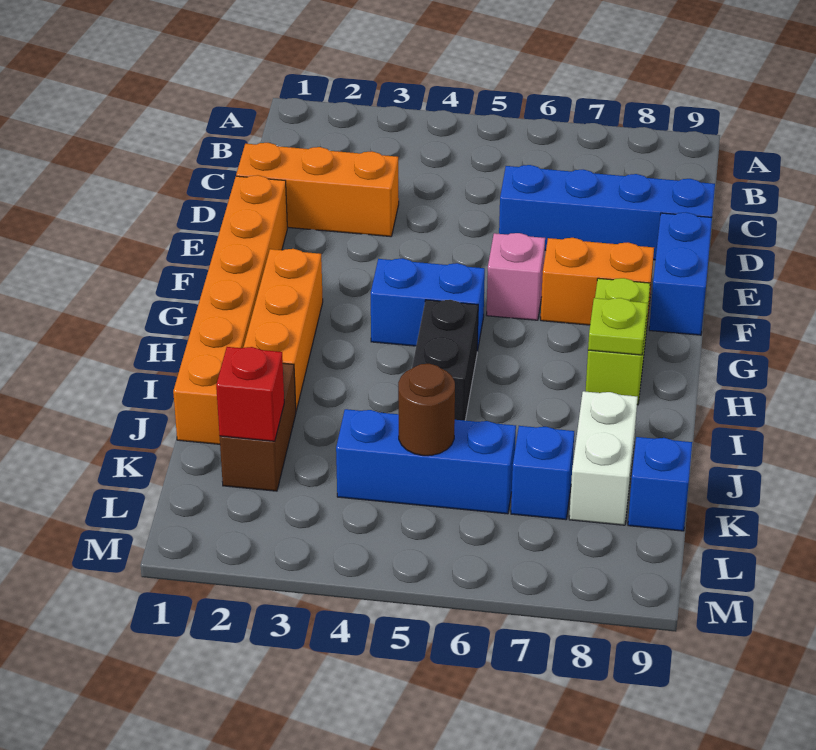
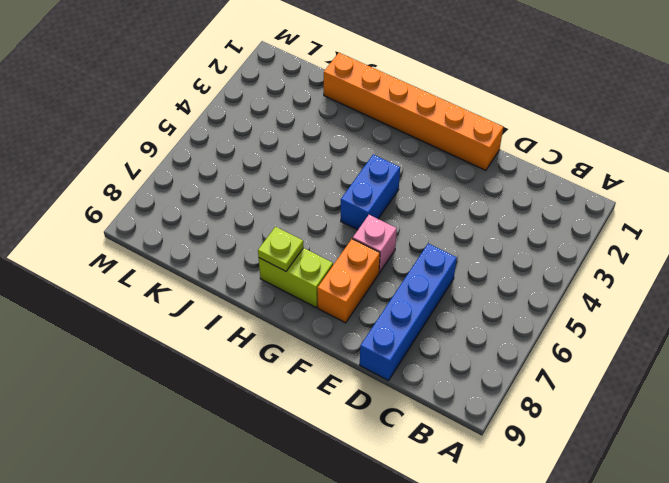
none -> orange 1x3 brick [236,143,399,237]
none -> blue 1x2 brick [649,212,712,335]
none -> orange 1x3 brick [243,249,323,411]

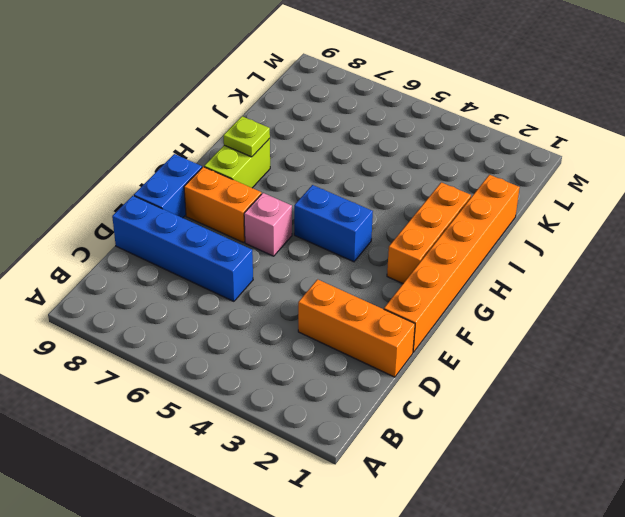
none -> black 1x2 brick [412,300,478,421]
none -> brown 1x2 brick [220,363,296,491]
none -> white 1x2 brick [569,391,638,525]

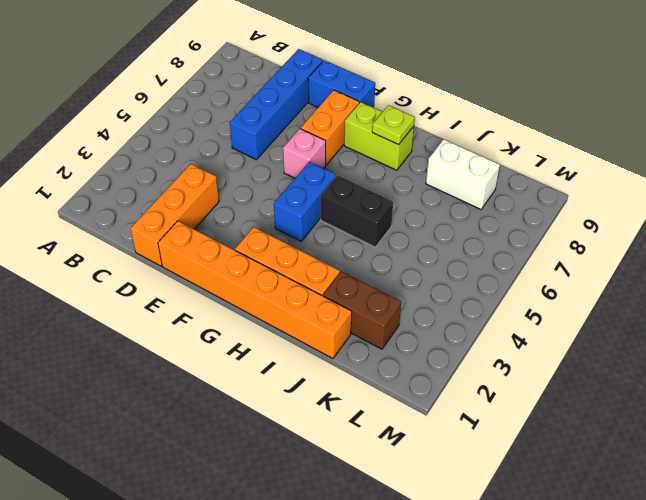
none -> blue 1x3 brick [336,409,516,514]
none -> blue 1x1 brick [511,426,574,520]
none -> blue 1x1 brick [628,437,692,531]

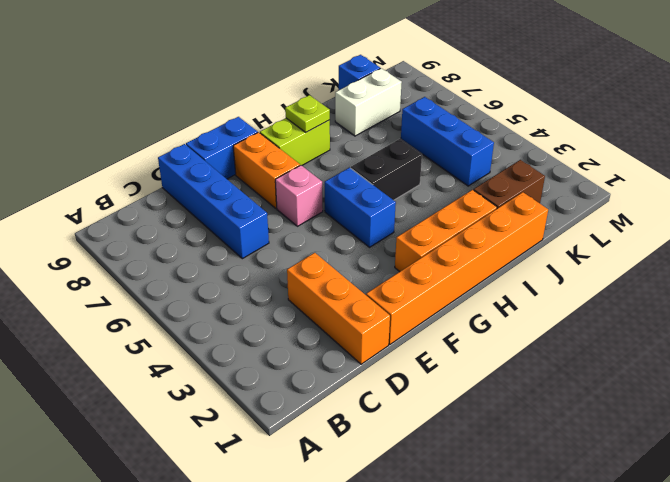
none -> blue 1x1 brick [511,426,574,520]
none -> red 1x1 brick [216,347,284,441]
none -> brown 1x1 round brick [398,364,455,456]

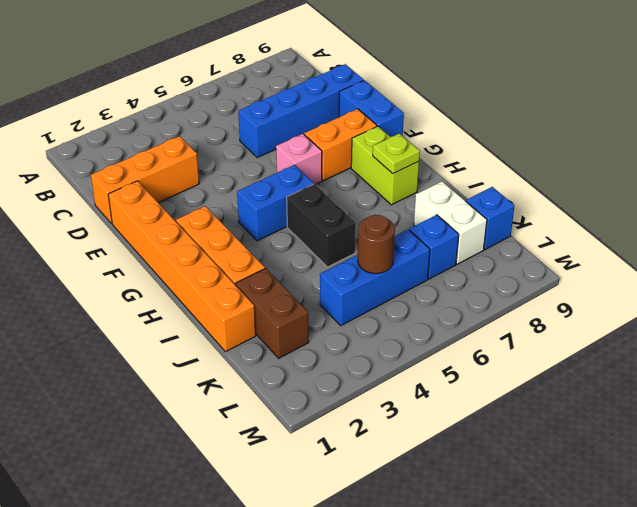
none -> red 1x1 brick [216,347,284,441]

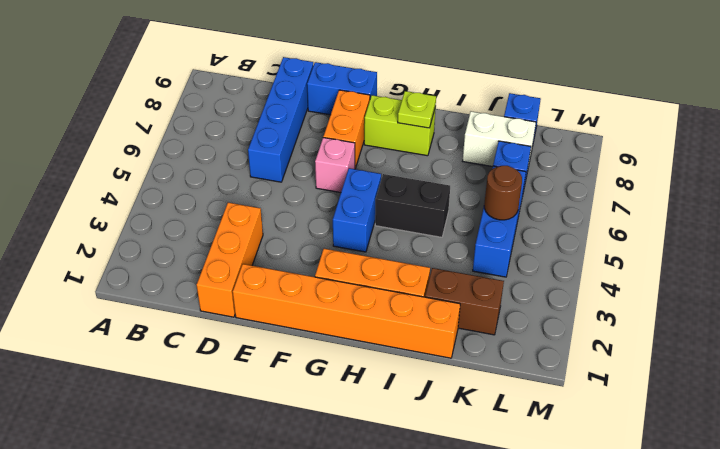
none -> red 1x1 brick [216,347,284,441]

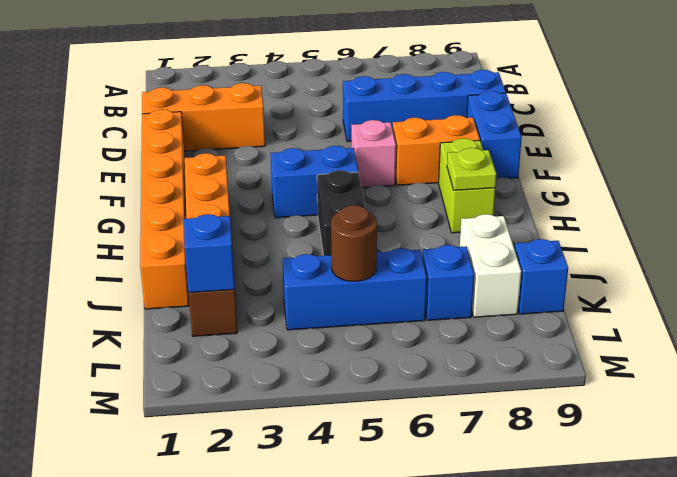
blue 1x1 brick [184,214,235,292] -> red 1x1 brick [216,347,284,441]

